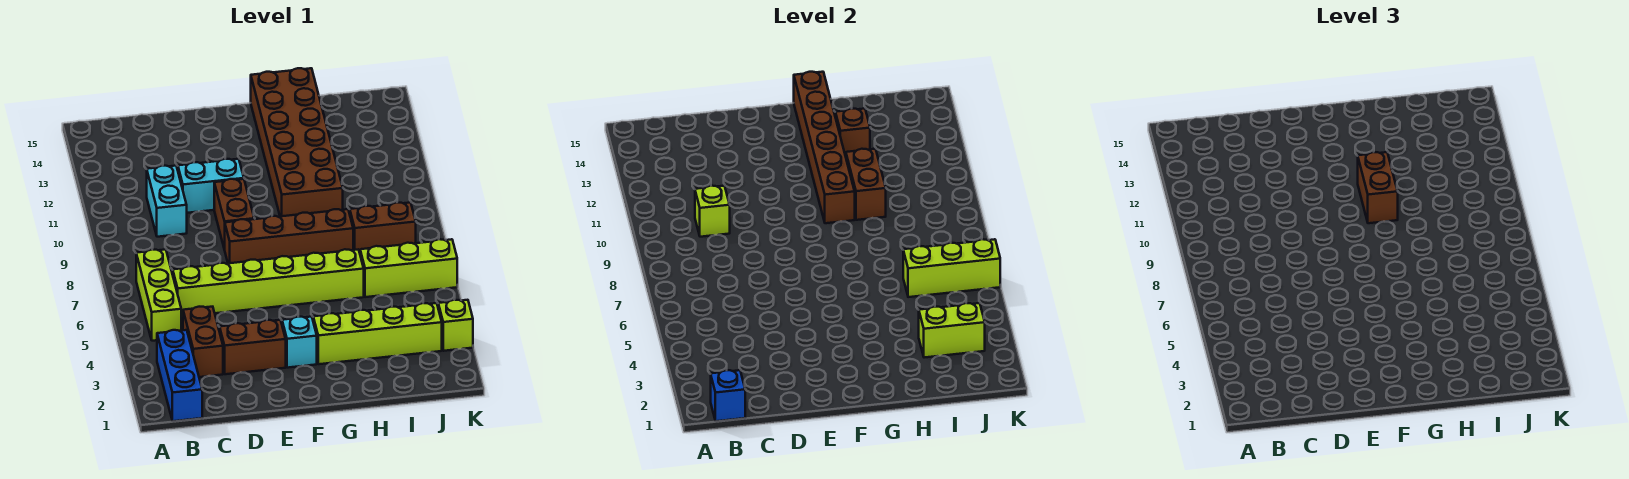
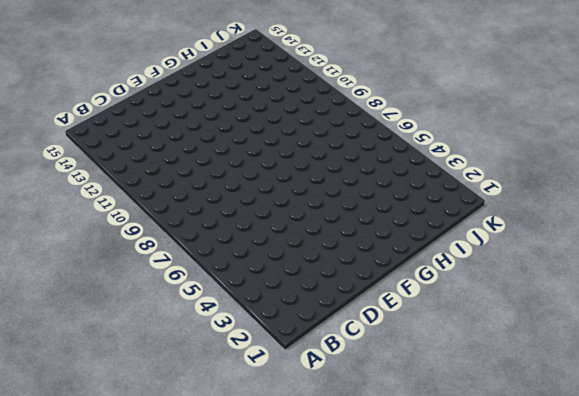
none -> blue 1x3 brick [157,330,202,421]
none -> lime 1x3 brick [136,249,181,341]
none -> brown 1x2 brick [183,307,223,377]

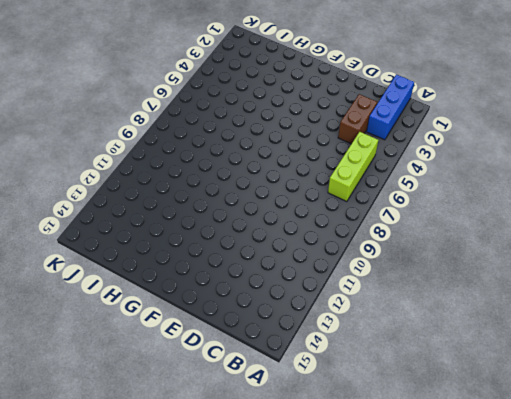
none -> lime 1x6 brick [173,249,364,317]
none -> cyan 1x2 brick [147,166,187,237]
none -> brown 1x2 brick [220,320,286,374]

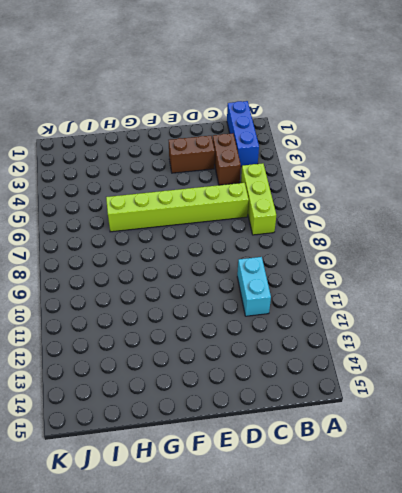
none -> cyan 1x2 brick [178,159,244,213]
none -> brown 1x4 brick [225,209,353,263]
none -> brown 1x2 brick [214,179,254,250]

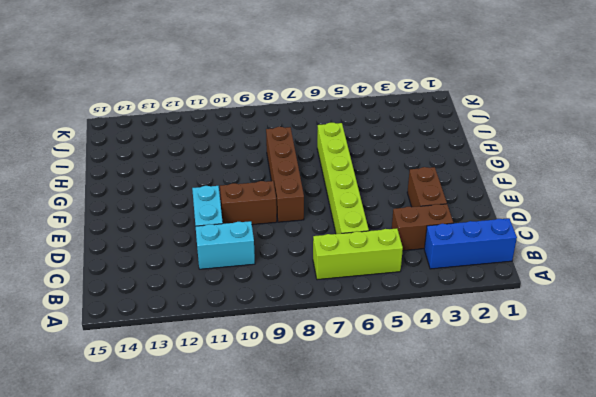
none -> cyan 1x1 brick [282,317,317,368]
none -> lime 1x4 brick [313,303,442,364]
none -> brown 2x6 brick [251,68,343,216]

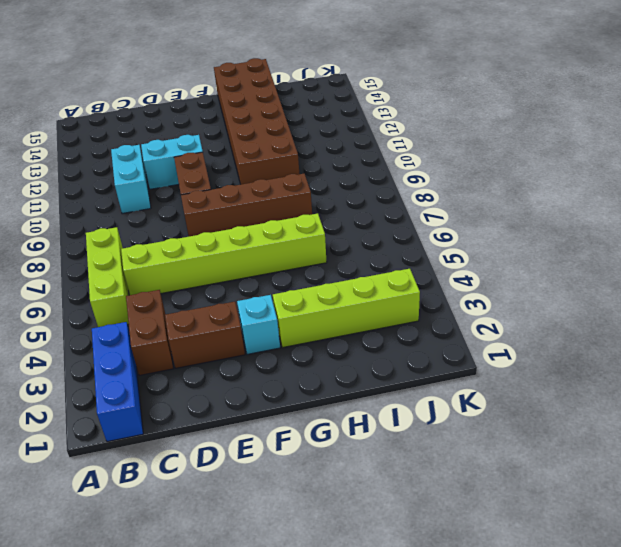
none -> lime 1x3 brick [360,239,457,297]
none -> brown 1x2 brick [350,202,416,253]
none -> lime 1x1 brick [438,300,473,351]

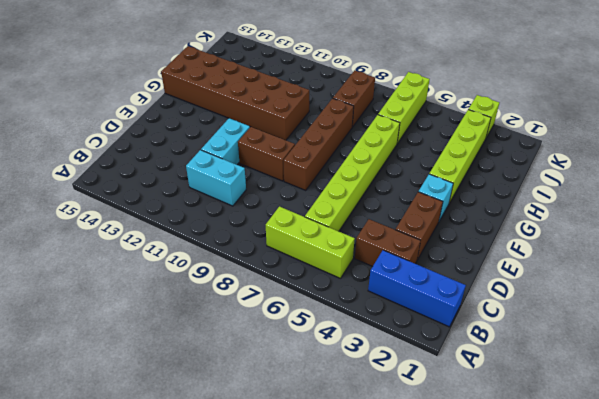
none -> blue 1x1 brick [711,370,745,421]
none -> lime 1x1 brick [695,186,730,237]
none -> brown 1x6 brick [794,72,855,223]

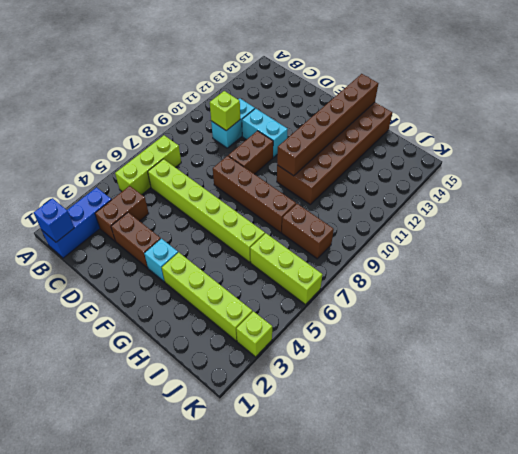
none -> brown 1x2 brick [846,149,886,220]
none -> brown 1x1 brick [835,109,870,156]
none -> lime 1x2 brick [919,303,985,358]

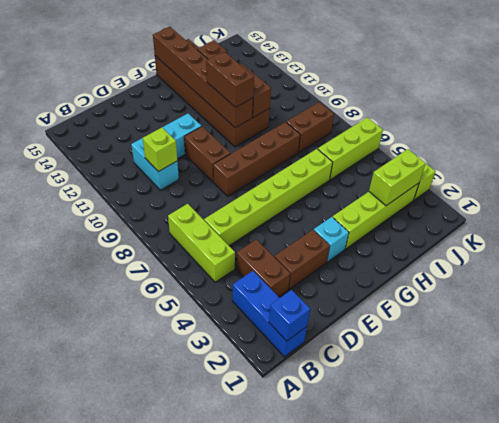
none -> lime 1x3 brick [903,239,1000,297]

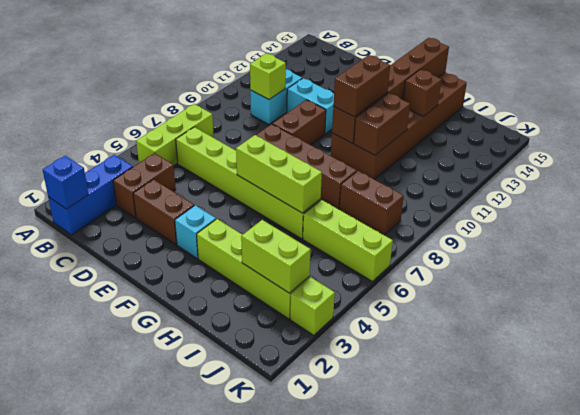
lime 1x3 brick [236,135,322,213] -> lime 1x3 brick moved to [903,239,1000,297]

